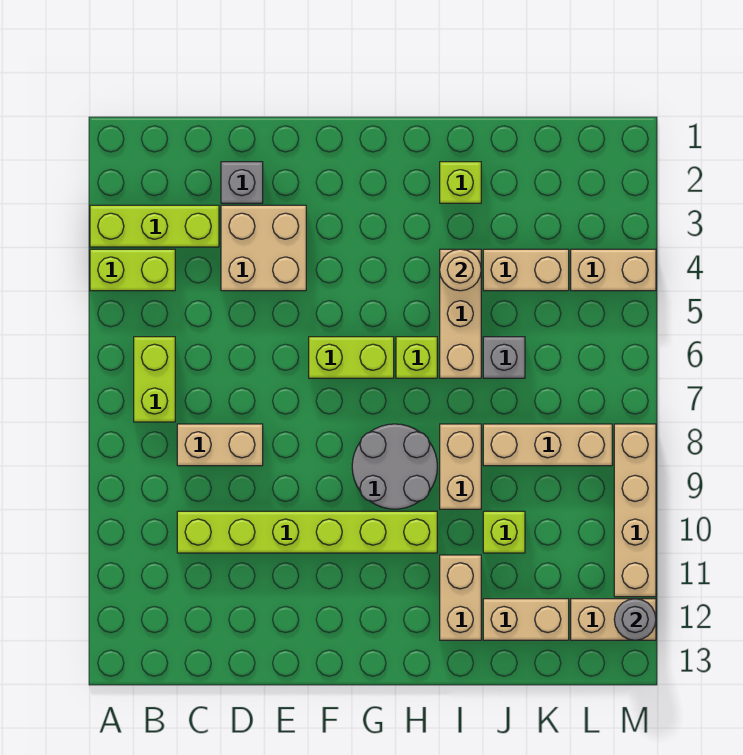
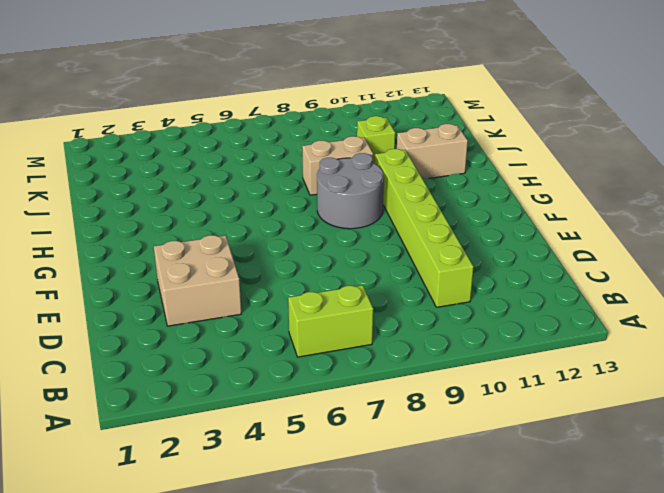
none -> lime 1x3 brick [90,205,219,247]
none -> lime 1x2 brick [90,249,175,291]
none -> tan 1x2 brick [177,424,263,466]

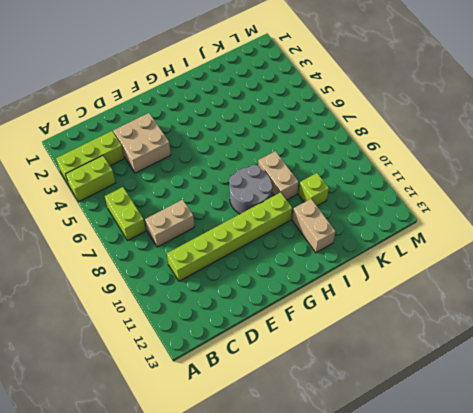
none -> grey 1x1 brick [221,162,263,203]
none -> lime 1x2 brick [309,337,394,378]
none -> lime 1x1 brick [396,337,437,378]

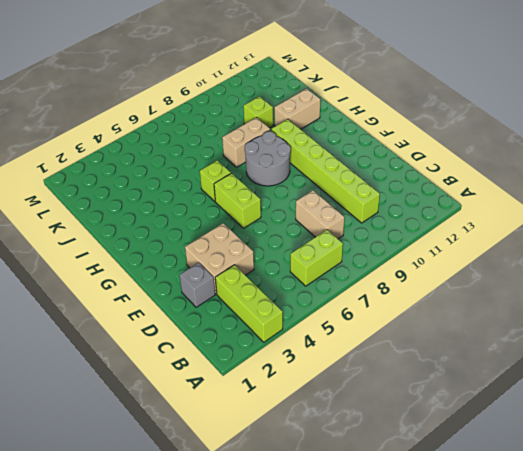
none -> lime 1x2 brick [90,249,175,291]
none -> lime 1x1 brick [440,162,481,203]
none -> tan 1x3 brick [440,249,481,378]

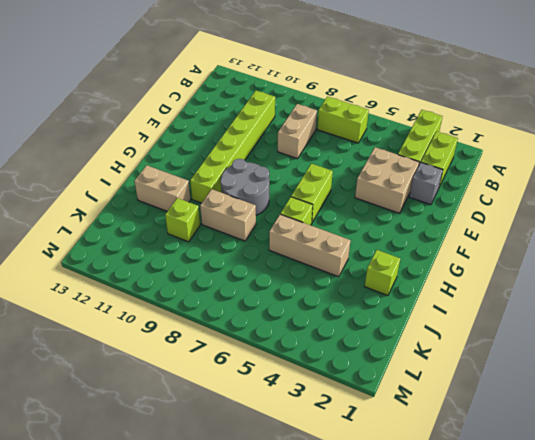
lime 1x2 brick [421,131,458,187] -> lime 1x2 brick moved to [90,249,175,291]
none -> tan 1x2 brick [483,249,569,291]
none -> grey 1x1 brick [483,337,525,378]
none -> tan 1x3 brick [483,424,612,466]

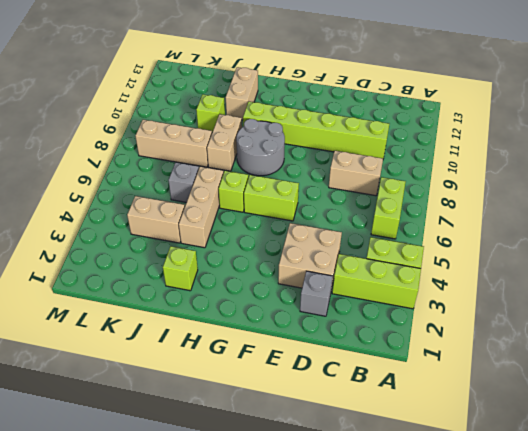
none -> tan 1x2 brick [483,599,569,640]
none -> tan 1x2 brick [571,249,656,291]
none -> tan 1x2 brick [571,599,656,640]

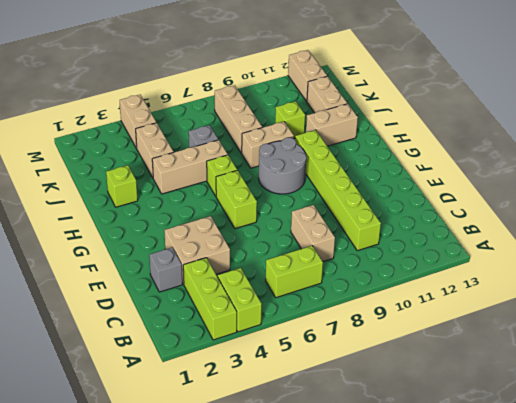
none -> tan 1x4 brick [614,424,656,597]
none -> tan 1x1 round brick [440,249,481,291]
none -> grey 1x1 round brick [614,599,656,640]

